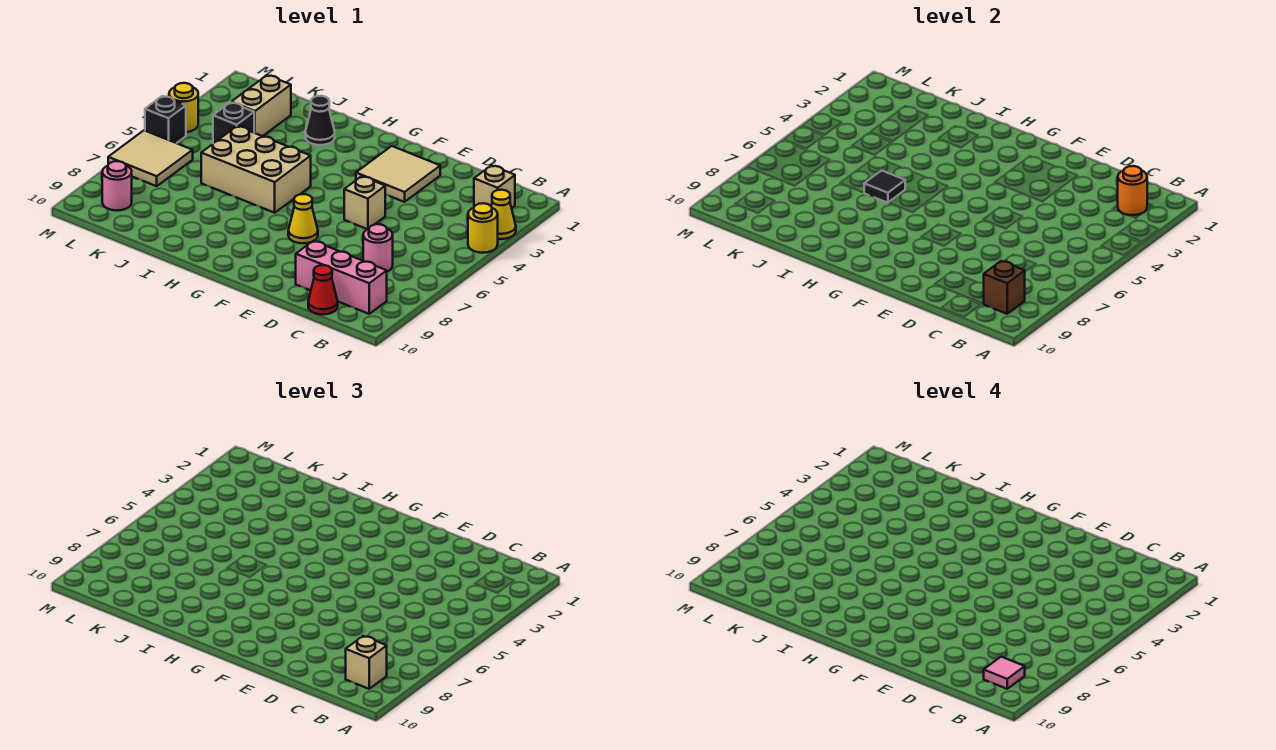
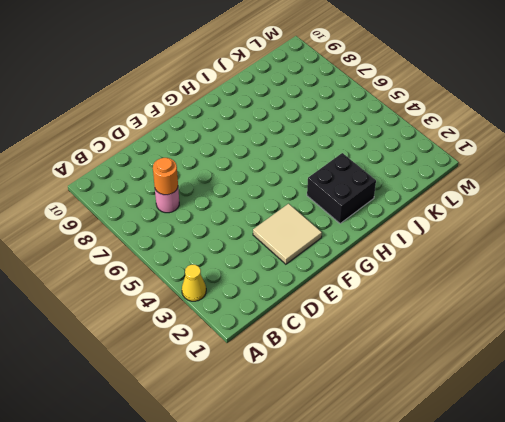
orange 1x1 round brick [153,158,178,195] -> orange 1x1 round brick moved to [1118,166,1147,215]
black 2x2 brick [307,153,376,224] -> black 1x1 cone [305,96,335,145]
none -> yellow 1x1 round brick [468,203,498,253]
none -> tan 1x1 brick [474,165,515,208]
none -> pink 1x3 brick [296,241,387,314]

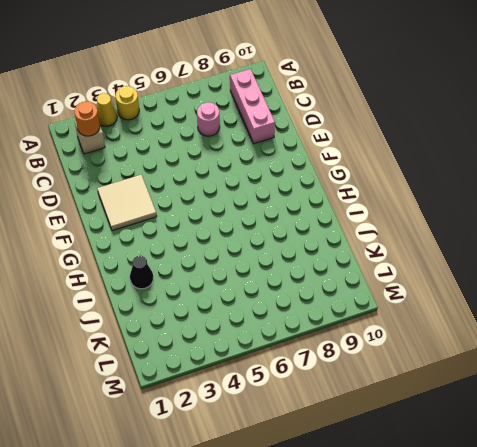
none -> red 1x1 cone [308,265,338,314]
none -> tan 1x1 brick [344,176,385,229]
none -> yellow 1x1 cone [288,194,318,243]

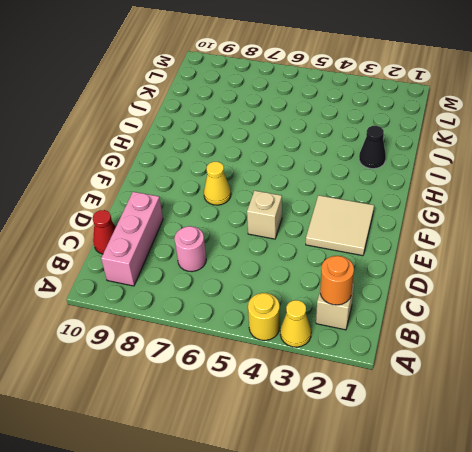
none -> tan 2x3 brick [201,126,311,213]
none -> tan 1x2 brick [231,75,291,136]
none -> black 1x1 brick [213,102,254,143]

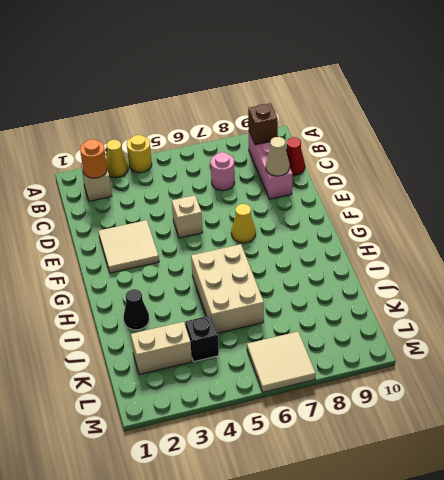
tan 1x1 cone [266,137,290,176] -> none
none -> pink 1x1 round brick [102,161,132,210]
none -> yellow 1x1 round brick [169,83,198,132]
none -> black 1x1 brick [145,96,186,143]

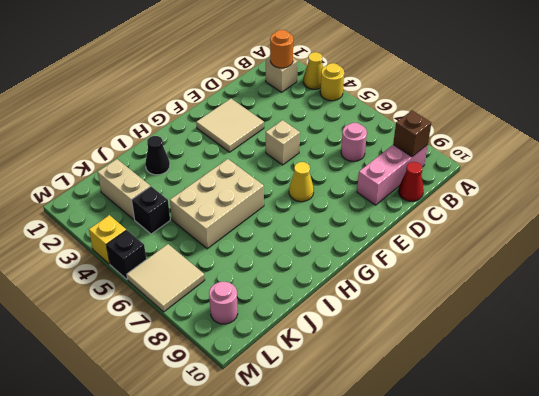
yellow 1x1 brick [89,215,126,264] -> yellow 1x1 round brick [169,83,198,132]
none -> black 1x1 tile [864,170,905,203]
none -> tan 1x1 brick [346,636,387,689]
none -> pink 1x1 tile [984,657,1025,689]

